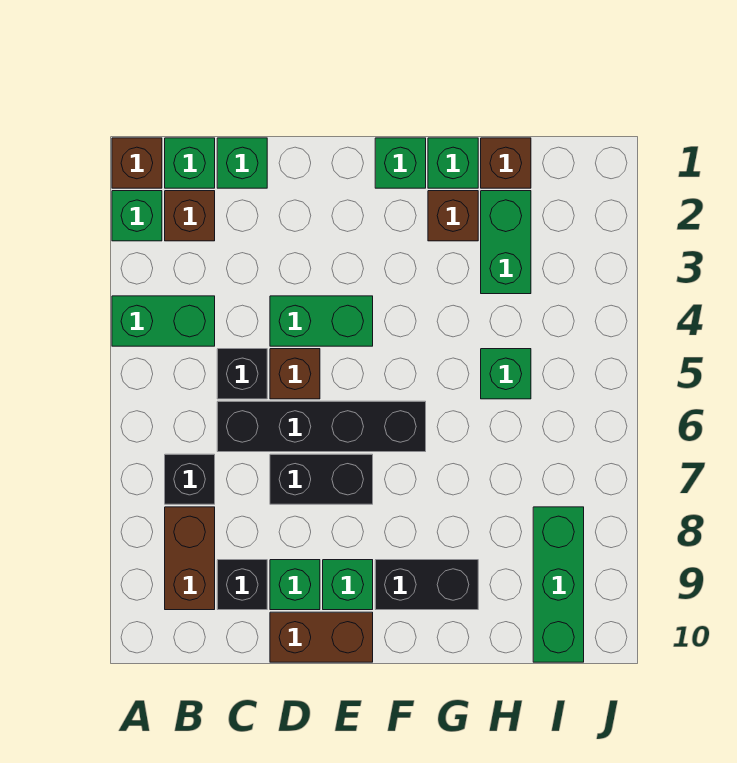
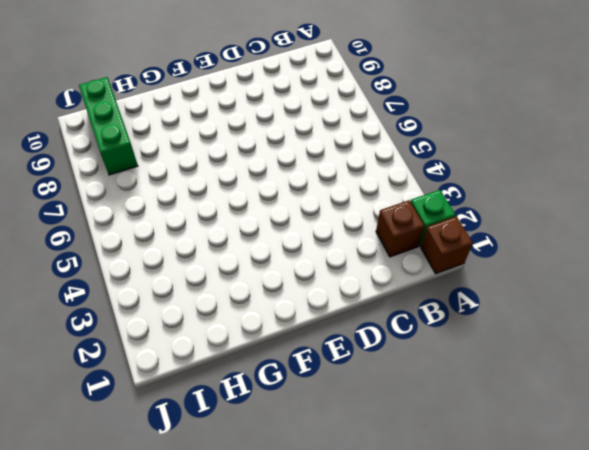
none -> green 1x2 brick [112,296,215,346]
none -> green 1x1 brick [165,138,215,188]
none -> black 1x1 brick [165,454,215,504]

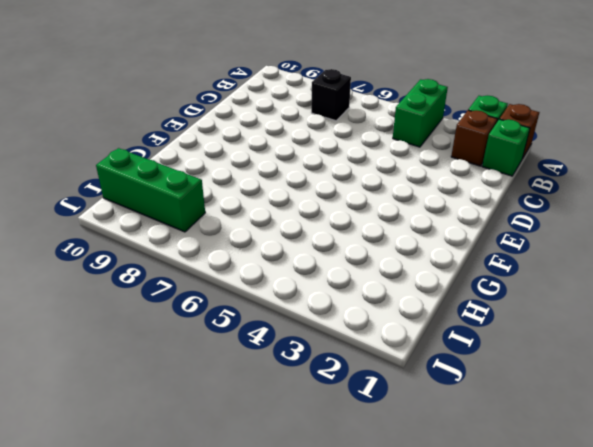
none -> brown 1x2 brick [165,507,215,610]
none -> green 1x1 brick [217,138,267,188]
none -> black 1x1 brick [217,349,267,399]

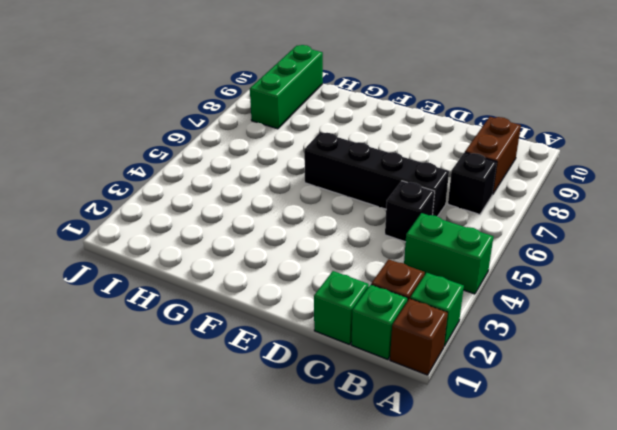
none -> black 1x1 brick [217,560,267,610]
none -> green 1x2 brick [270,296,373,346]
none -> brown 1x1 brick [270,349,320,399]

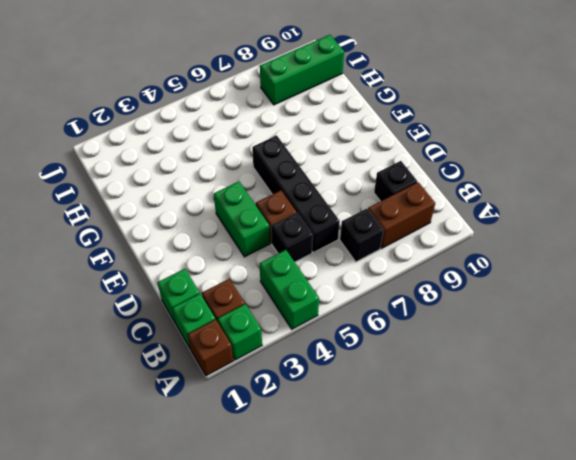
none -> black 1x2 brick [270,454,373,504]
none -> green 1x1 brick [270,560,320,610]
none -> brown 1x2 brick [270,612,373,662]

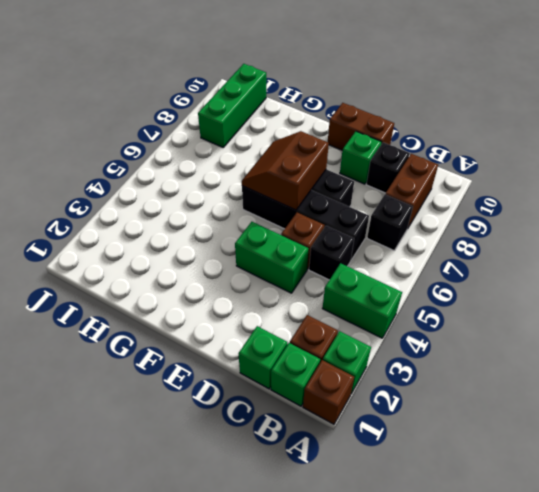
brown 2x2 slope [242,131,329,210] -> none
none -> green 1x1 brick [323,560,373,610]
none -> green 1x1 brick [375,138,426,188]
none -> black 1x2 brick [375,560,478,610]

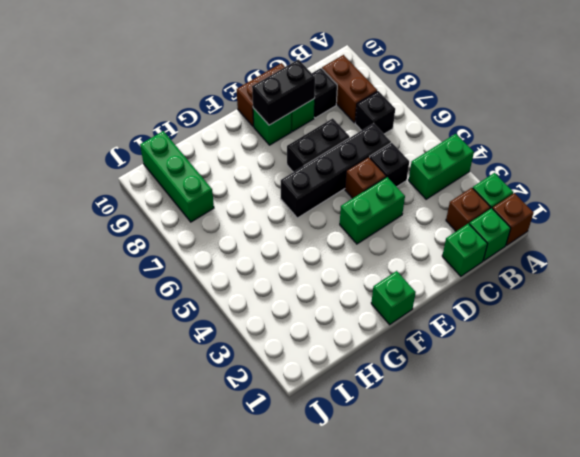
black 1x2 brick [252,60,315,125] -> black 1x2 brick moved to [375,560,478,610]
none -> green 1x1 brick [428,138,478,188]
none -> brown 1x1 brick [428,191,478,241]
none -> brown 1x1 brick [481,138,531,188]

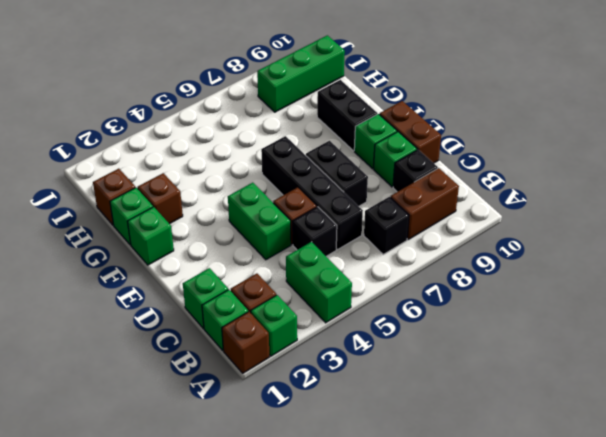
none -> green 1x2 brick [481,191,531,294]
none -> green 1x1 brick [481,349,531,399]

